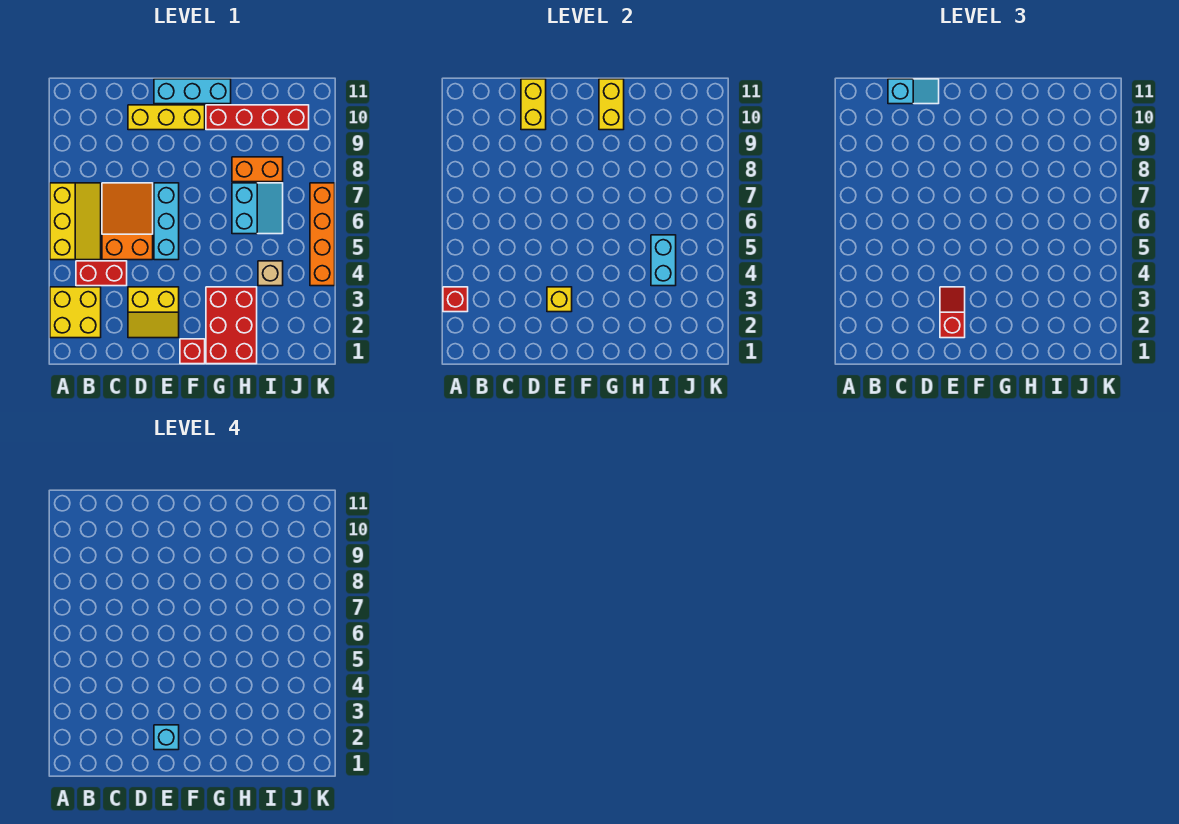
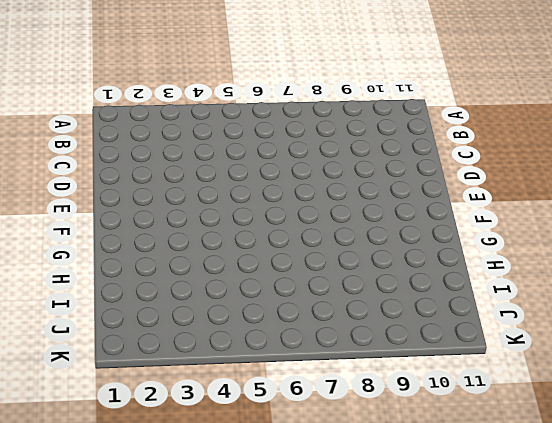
none -> yellow 2x2 brick [50,287,101,338]
none -> yellow 2x3 slope [50,183,101,260]
none -> red 1x2 brick [76,261,127,286]

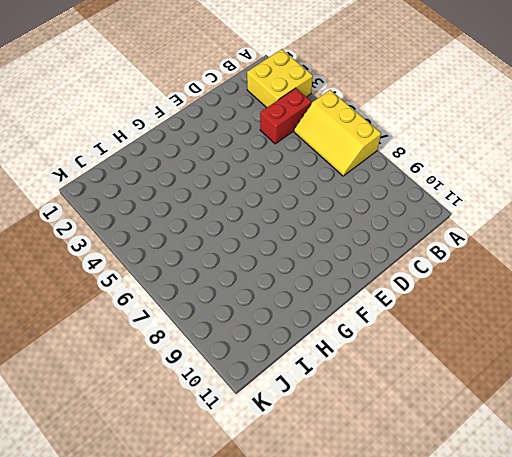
none -> orange 2x3 slope [102,183,153,260]
none -> yellow 2x2 slope [128,287,179,338]
none -> yellow 1x3 brick [128,105,205,130]

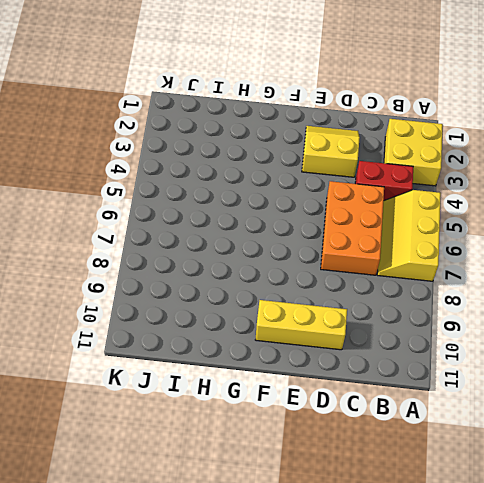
orange 2x3 brick [321,181,384,275] -> orange 2x3 slope [102,183,153,260]
none -> cyan 1x3 brick [154,183,179,260]
none -> cyan 1x3 brick [154,79,231,104]
none -> red 1x1 brick [180,339,205,364]

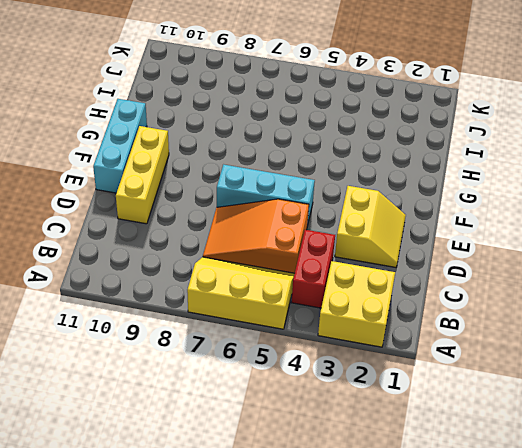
none -> red 1x1 brick [180,339,205,364]
none -> red 2x3 brick [206,287,257,364]
none -> red 1x4 brick [206,105,309,130]

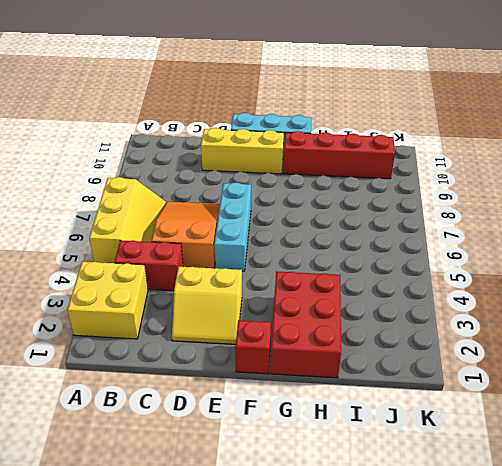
none -> cyan 2x2 slope [232,183,283,234]
none -> orange 1x2 brick [232,157,283,182]
none -> tan 1x1 brick [258,261,283,286]

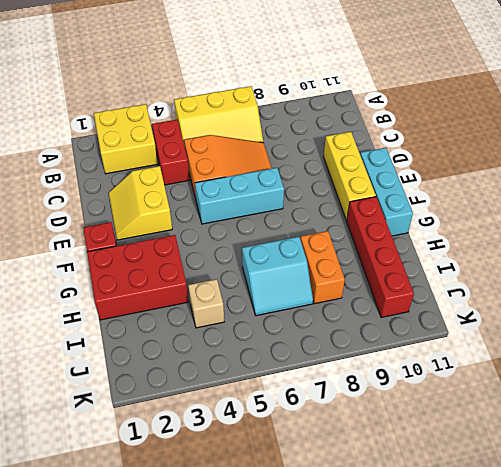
none -> orange 1x4 brick [310,183,335,286]
none -> red 1x1 brick [443,287,468,312]
none -> yellow 1x2 brick [521,79,546,130]

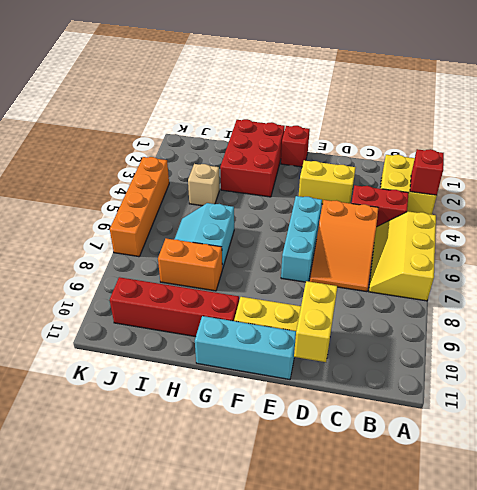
none -> yellow 1x1 brick [547,287,572,312]
none -> yellow 1x2 brick [599,79,624,130]
none -> cyan 1x2 brick [651,235,676,286]

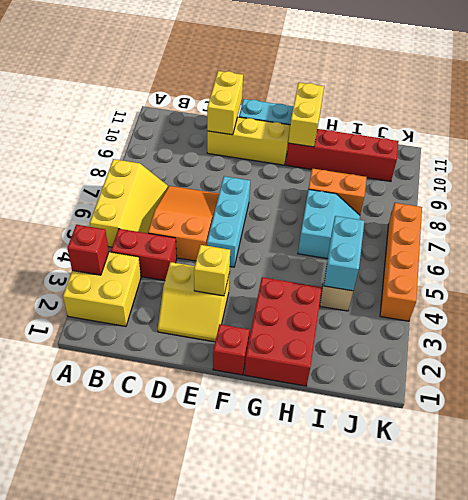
none -> cyan 1x2 slope [888,79,939,104]
none -> red 1x2 slope [940,287,965,338]
none -> cyan 1x1 brick [154,725,179,750]

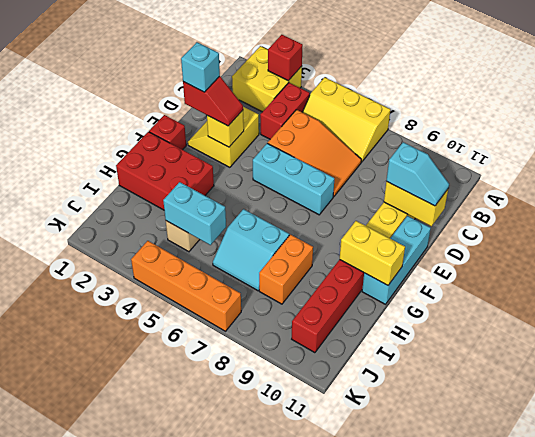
cyan 1x2 slope [386,142,449,206] -> cyan 1x2 slope turned to [888,79,939,104]

